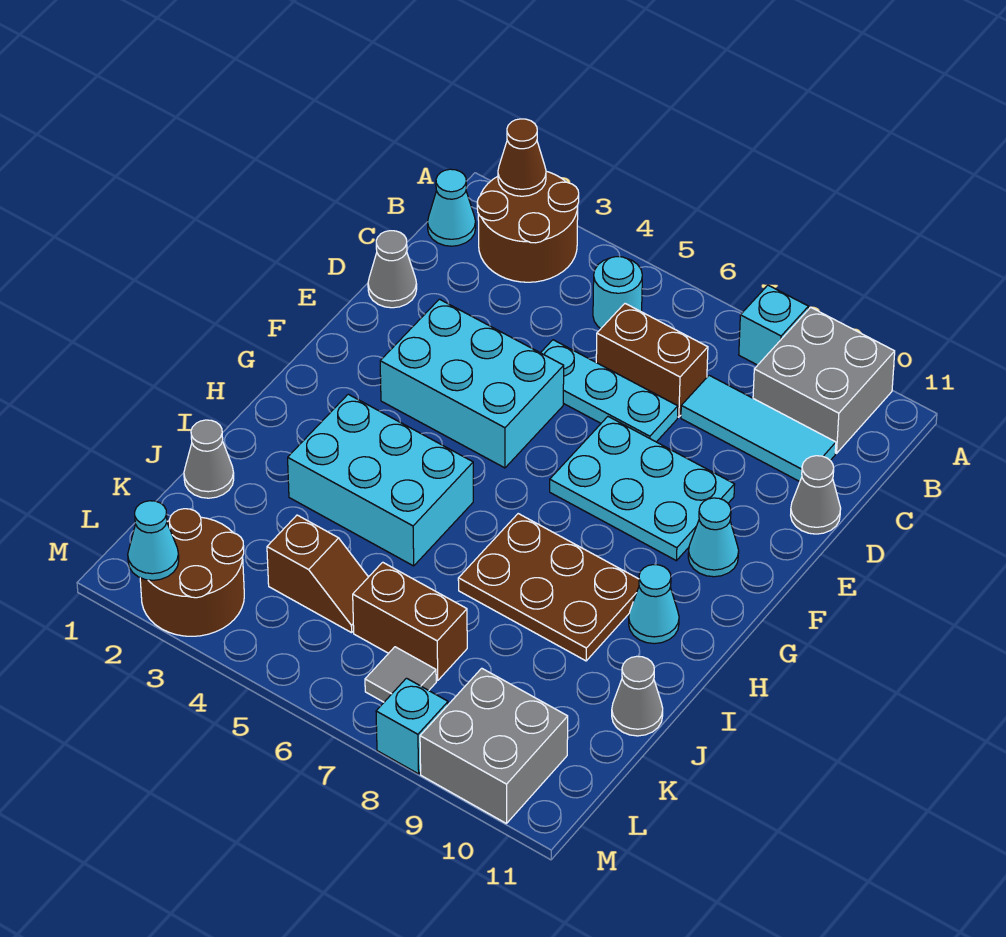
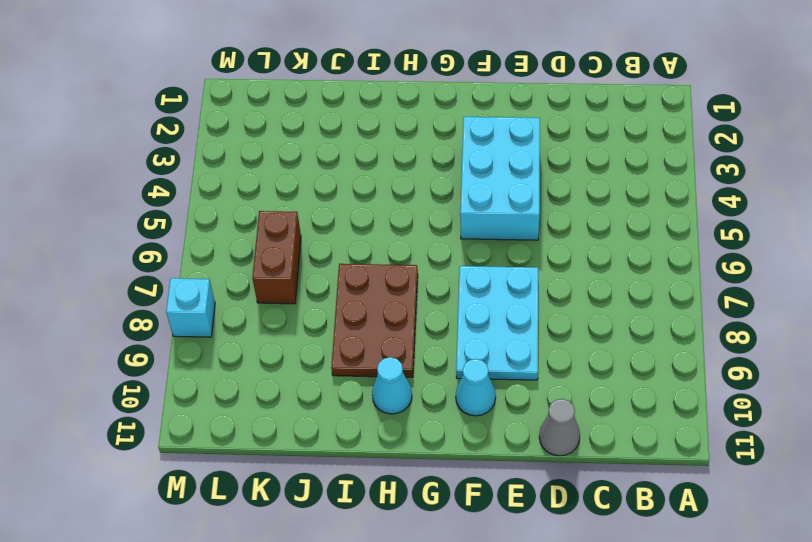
none -> brown 2x2 round brick [477,171,579,282]
none -> cyan 1x1 brick [739,285,808,365]
none -> grey 2x2 brick [753,307,895,453]

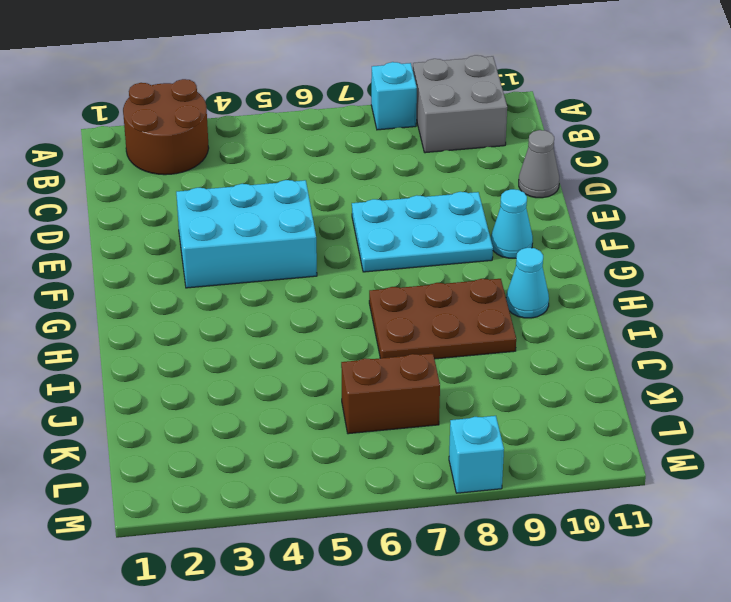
none -> cyan 1x1 cone [428,169,476,246]
none -> cyan 1x1 round brick [593,257,642,328]
none -> brown 1x2 brick [596,304,708,417]

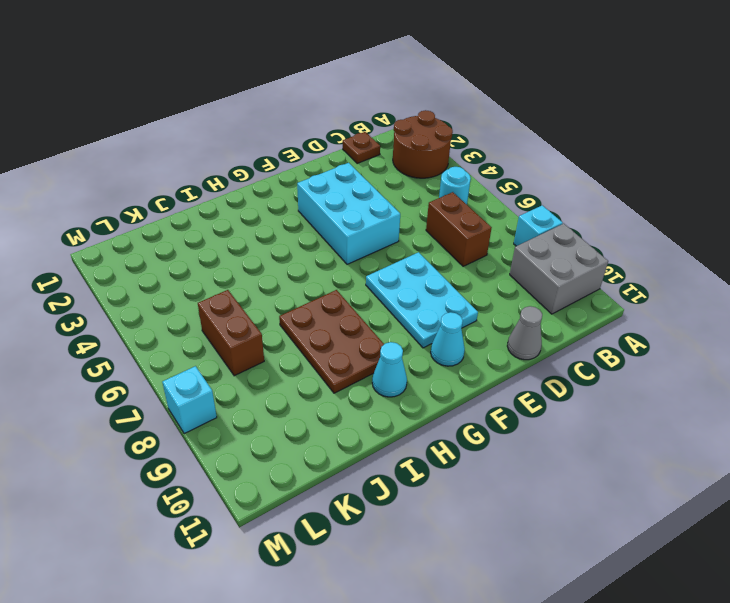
brown 1x1 plate [343,132,380,163] -> none
none -> cyan 1x1 cone [428,169,476,246]
none -> cyan 1x3 tile [681,375,836,482]
none -> grey 1x1 cone [368,231,417,308]

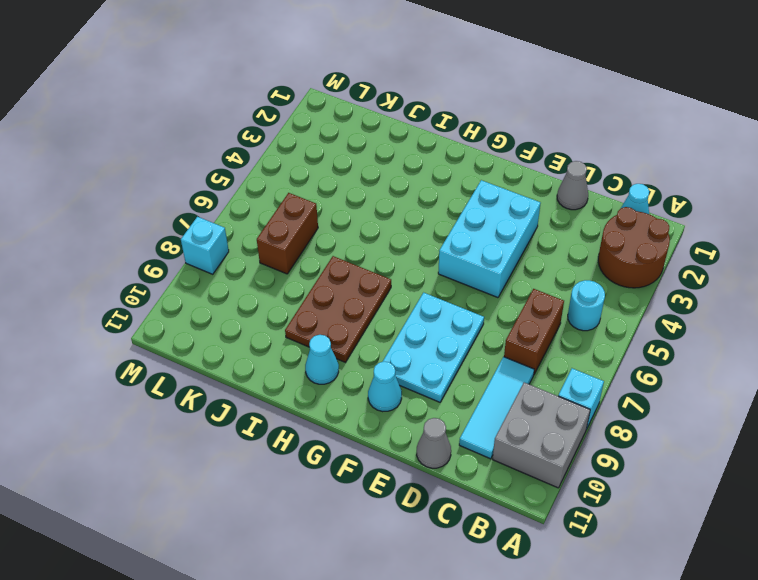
none -> cyan 1x3 plate [541,340,678,442]
none -> cyan 2x3 brick [288,394,473,566]
none -> grey 1x1 cone [184,420,234,498]

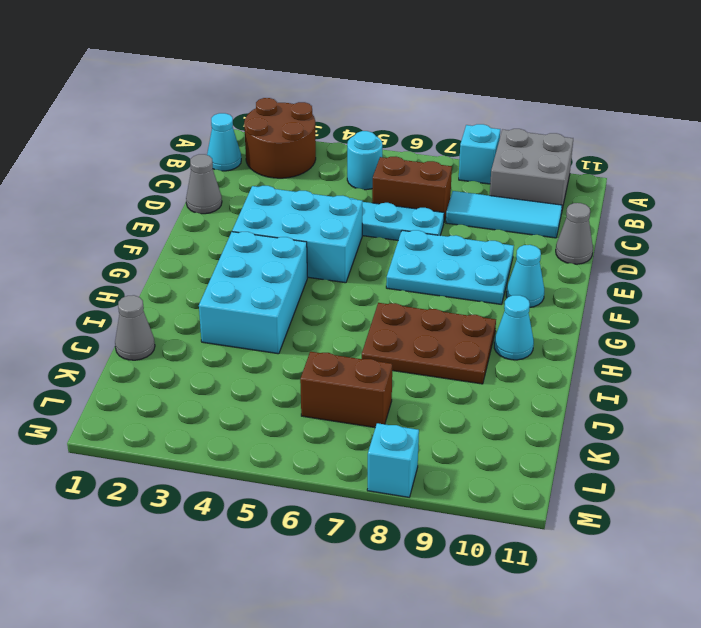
cyan 2x3 brick [199,232,307,354] -> cyan 2x3 brick turned to [288,394,473,566]
none -> grey 1x1 cone [612,656,663,736]
none -> brown 1x2 slope [267,515,368,633]
none -> brown 2x2 round brick [140,509,244,636]

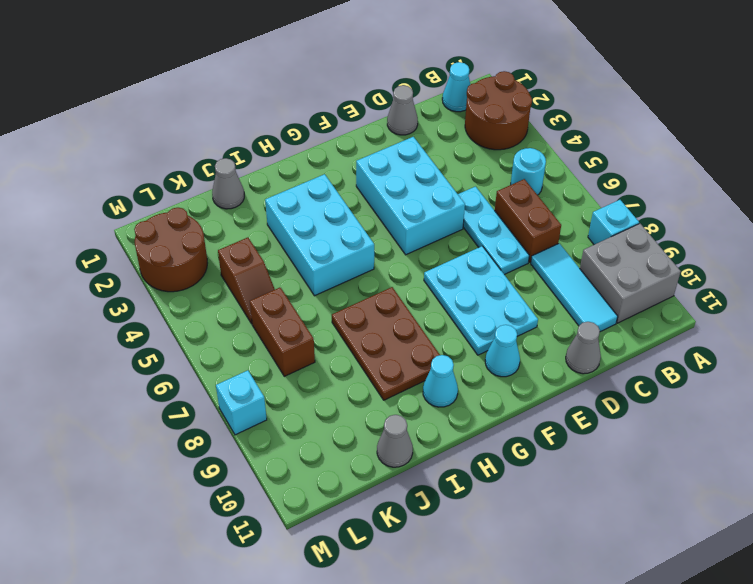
none -> grey 1x1 tile [365,647,436,702]
none -> grey 2x2 brick [420,668,568,824]
none -> brown 1x1 cone [498,119,546,196]

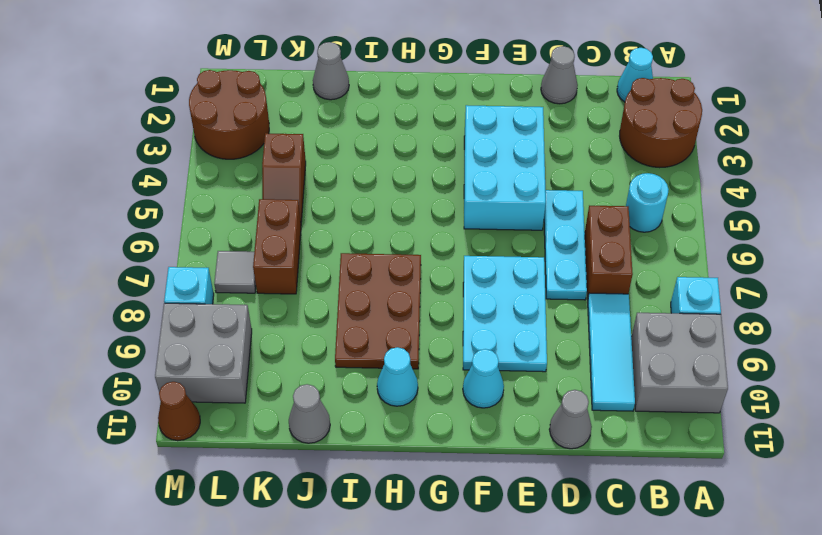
brown 1x1 cone [158,382,200,441] -> brown 1x1 cone moved to [498,119,546,196]
none -> cyan 2x3 brick [288,394,473,566]
none -> cyan 1x1 cone [128,501,179,580]

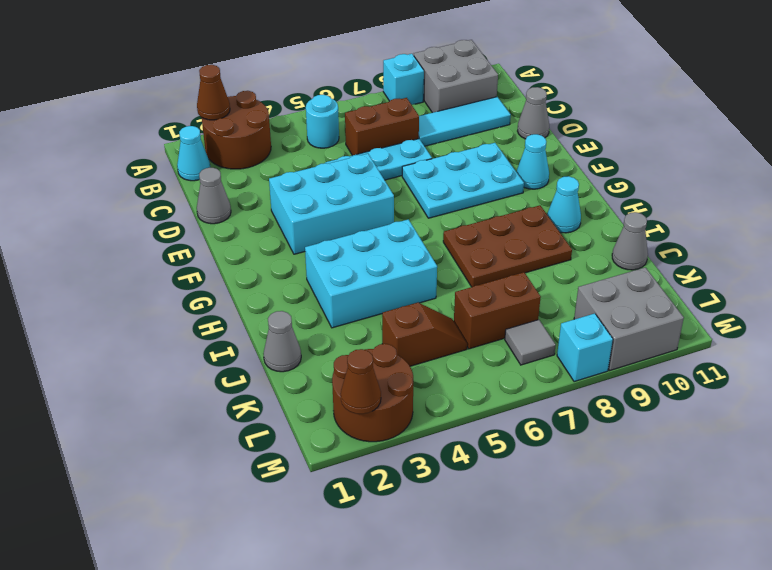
brown 1x1 cone [341,349,381,414] -> cyan 1x1 cone [128,501,179,580]

